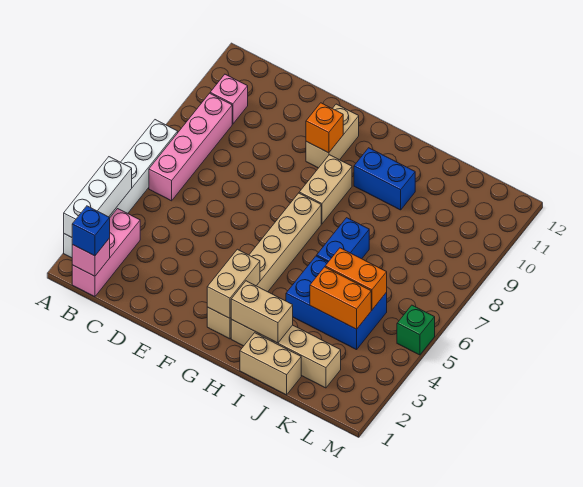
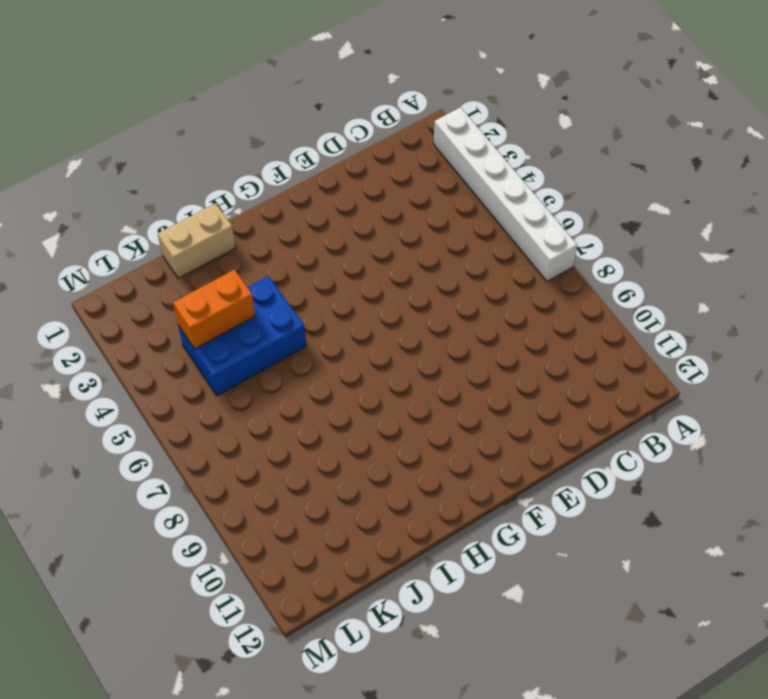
none -> pink 1x3 brick [72,209,140,297]
none -> pink 1x4 brick [149,93,232,201]
none -> pink 1x1 brick [210,74,248,124]

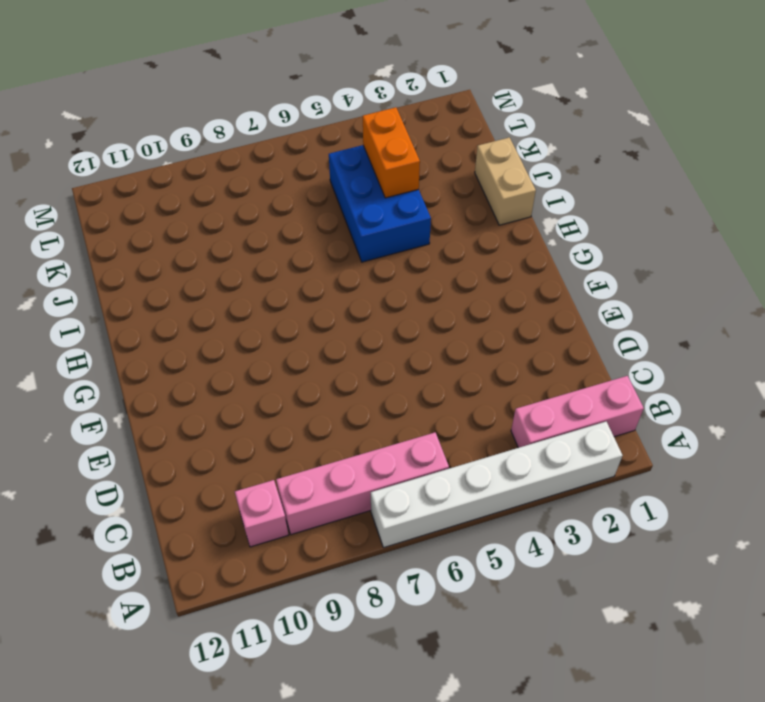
none -> tan 1x2 brick [306,104,359,168]
none -> tan 1x6 brick [207,193,321,339]
none -> tan 1x2 brick [299,155,352,224]

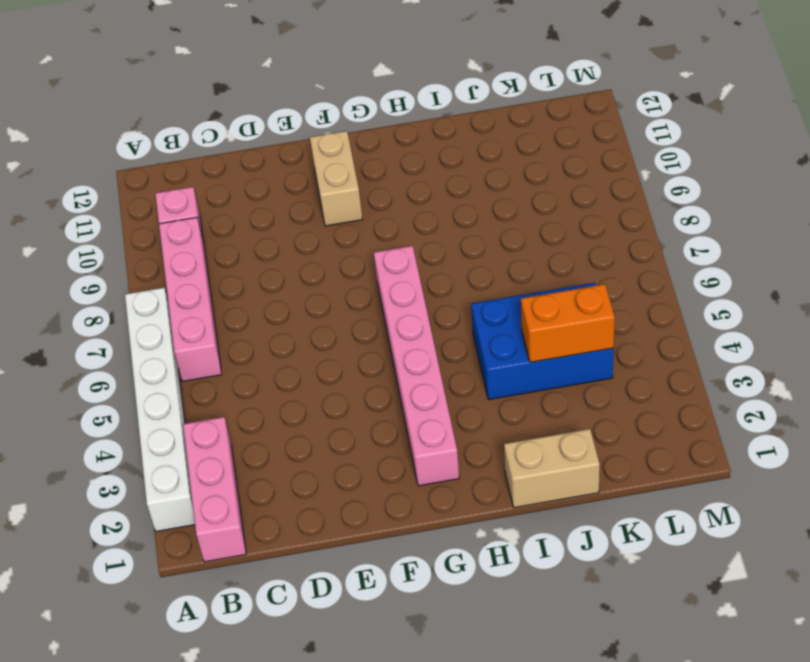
pink 1x6 brick [374,246,459,486] -> tan 1x6 brick [207,193,321,339]
none -> tan 1x2 brick [299,155,352,224]
none -> tan 1x4 brick [231,320,341,388]
none -> blue 1x2 brick [354,148,415,210]

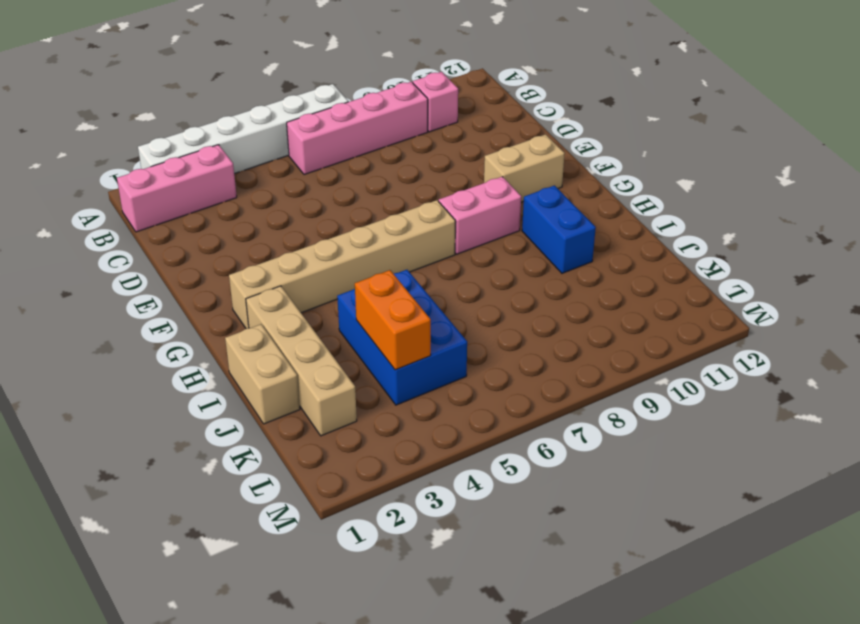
pink 1x2 brick [439,177,521,254] -> tan 1x2 brick [299,155,352,224]
none -> blue 1x2 brick [317,218,369,262]
none -> green 1x1 brick [397,305,435,355]
none -> white 1x3 brick [64,157,132,237]

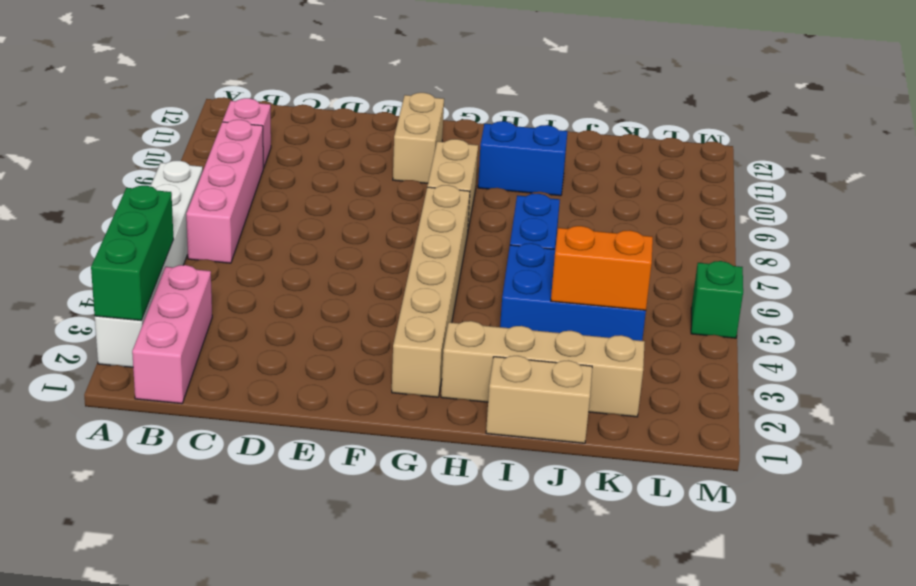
green 1x3 brick [91,186,174,321] -> white 1x3 brick [64,157,132,237]
none -> pink 1x1 brick [72,238,110,276]
none -> orange 1x1 brick [306,103,343,153]
none -> tan 1x2 brick [207,249,260,318]

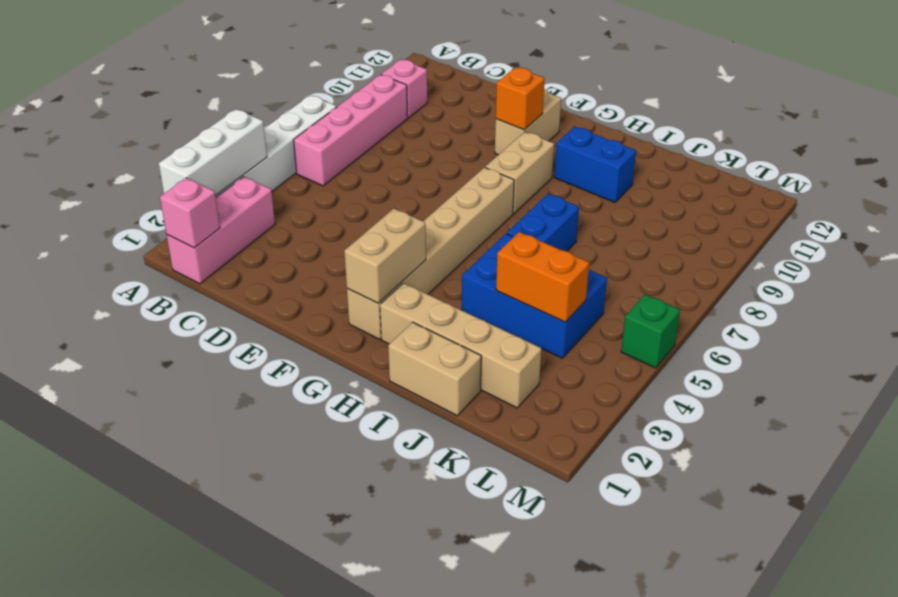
none -> tan 1x2 brick [231,281,293,343]
none -> orange 1x2 brick [325,248,387,310]
none -> blue 1x1 brick [72,206,110,256]

